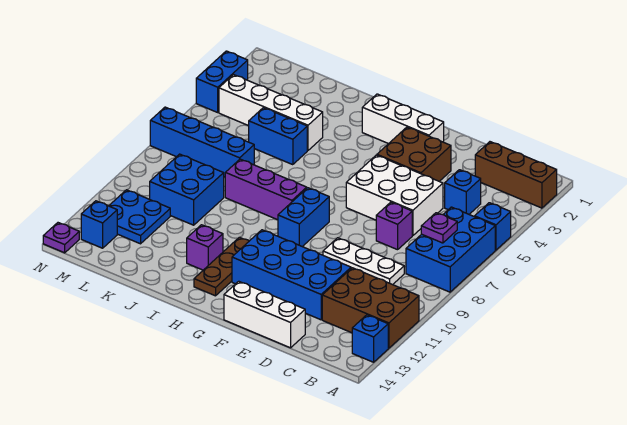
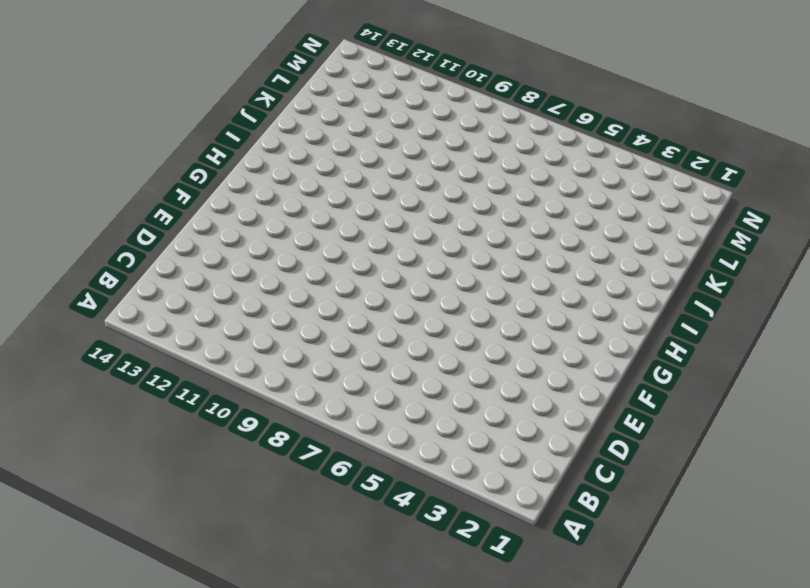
none -> brown 1x3 brick [475,142,557,208]
none -> blue 1x1 brick [475,203,511,250]
none -> blue 2x3 brick [406,207,495,292]

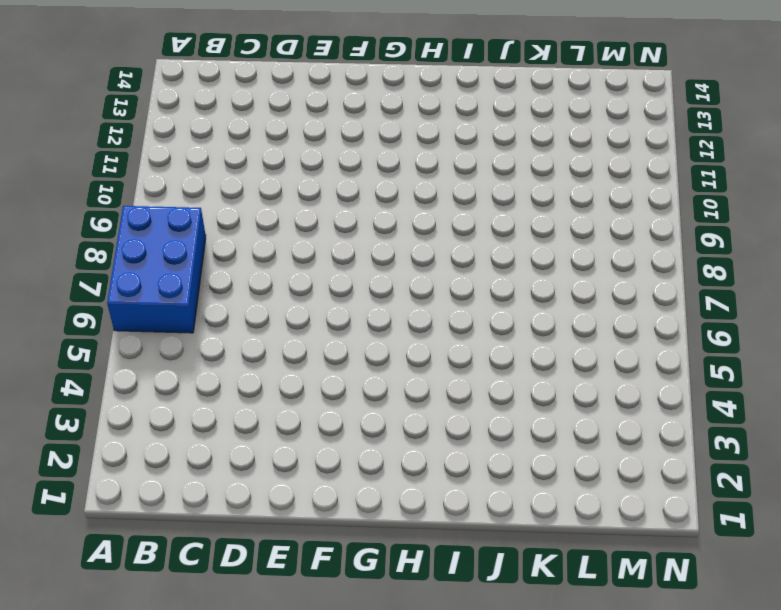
none -> brown 1x3 brick [475,142,557,208]
none -> blue 1x1 brick [475,203,511,250]
none -> brown 2x3 brick [322,268,419,348]

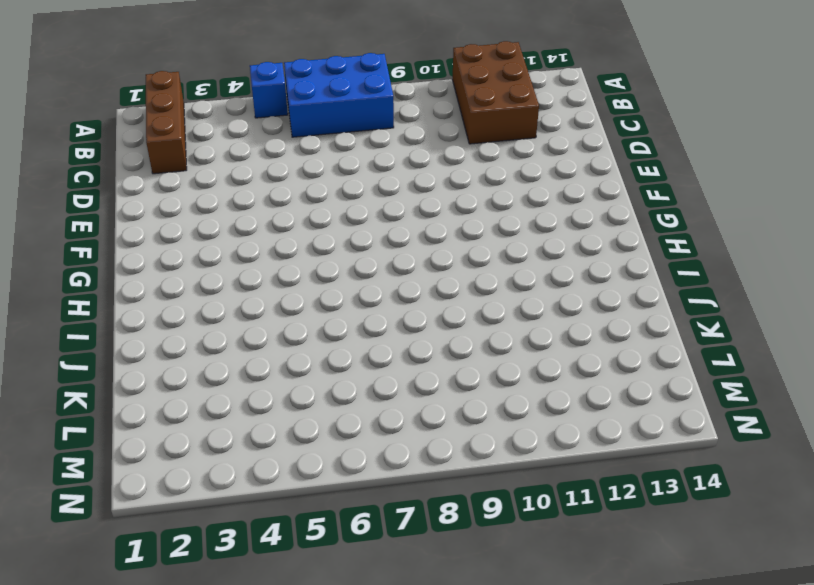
none -> blue 1x1 brick [352,315,388,362]
none -> blue 1x1 brick [445,170,481,214]
none -> white 1x3 plate [323,238,404,285]

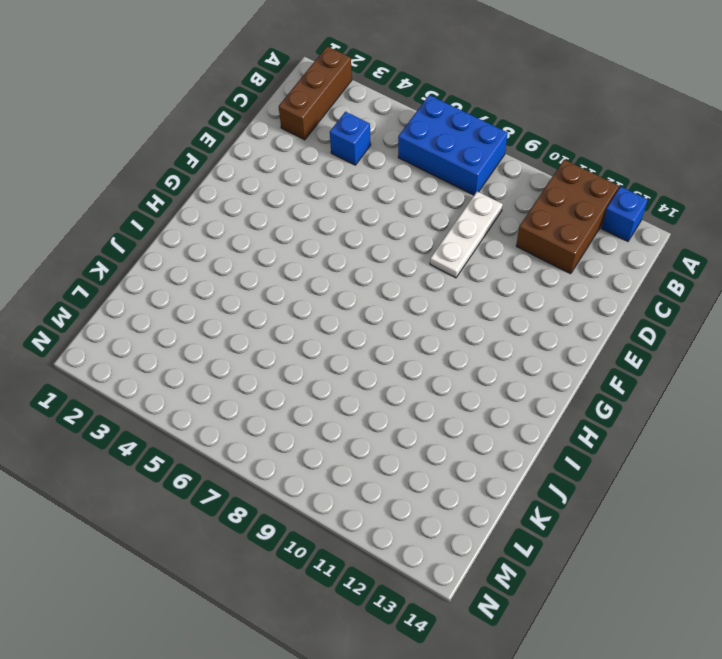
none -> blue 1x1 brick [475,203,511,250]
none -> white 2x3 brick [346,155,443,236]
none -> purple 1x1 brick [376,202,412,250]

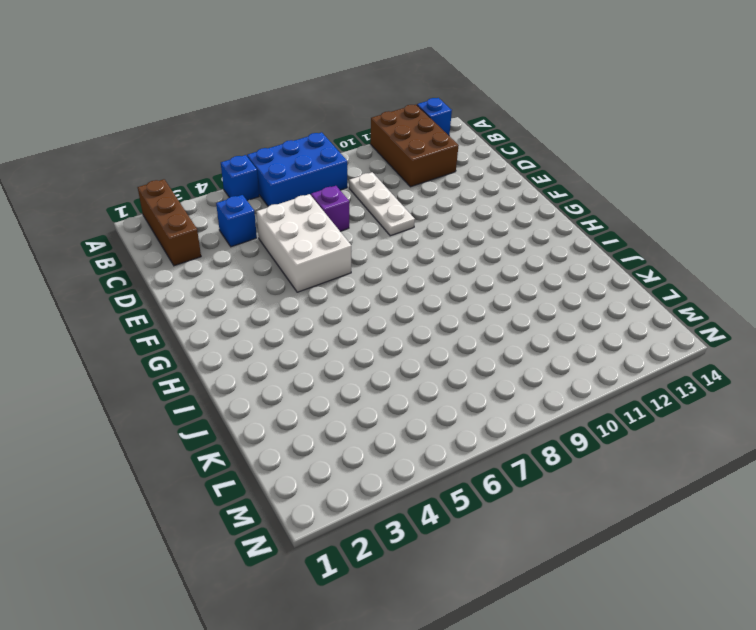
none -> blue 2x4 brick [232,230,351,320]
none -> white 1x3 brick [224,281,305,348]
none -> brown 2x2 brick [377,127,451,181]

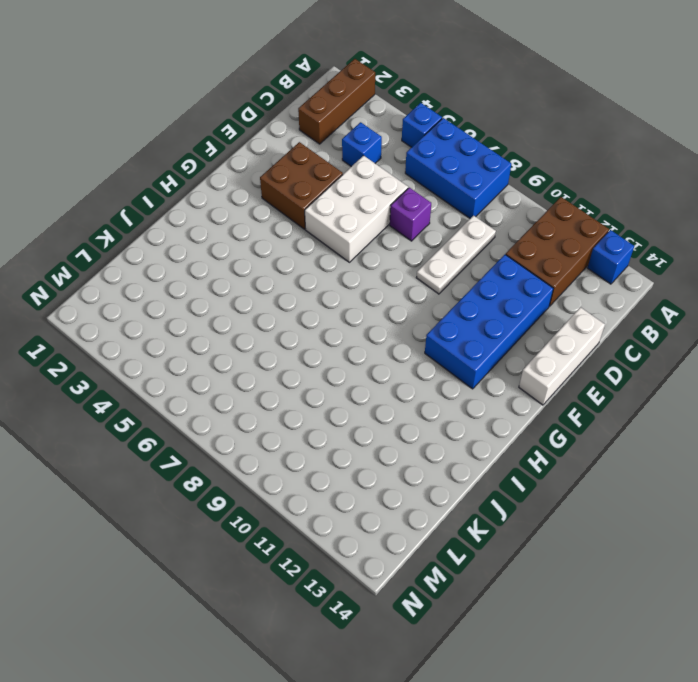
none -> white 1x3 brick [362,94,444,144]
none -> blue 1x2 brick [278,188,329,247]
none -> purple 1x3 brick [225,159,307,220]

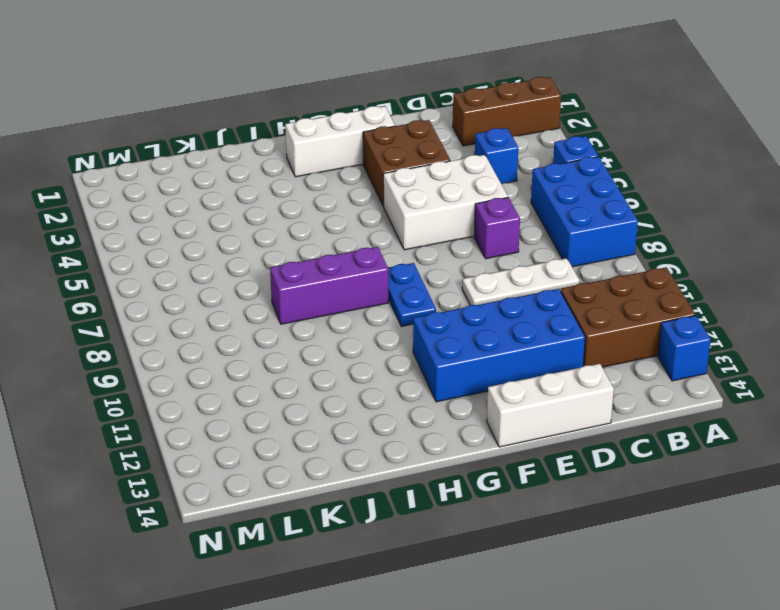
blue 1x2 plate [388,263,436,327] -> blue 1x2 brick [278,188,329,247]
none -> brown 1x3 plate [194,237,249,296]
none -> purple 1x1 brick [187,225,223,270]
none -> white 1x4 brick [219,75,323,150]

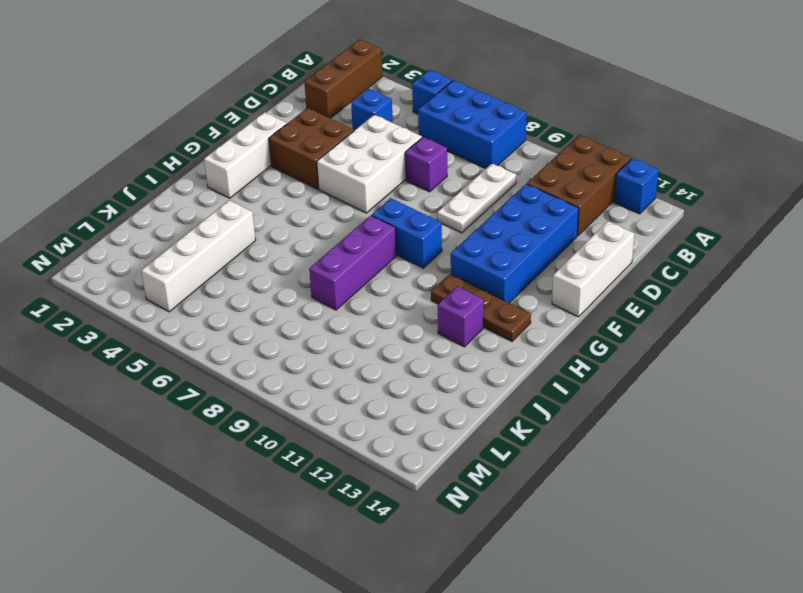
none -> blue 1x2 brick [249,108,307,165]
none -> blue 1x4 brick [150,107,254,177]
none -> blue 2x2 brick [150,154,224,225]

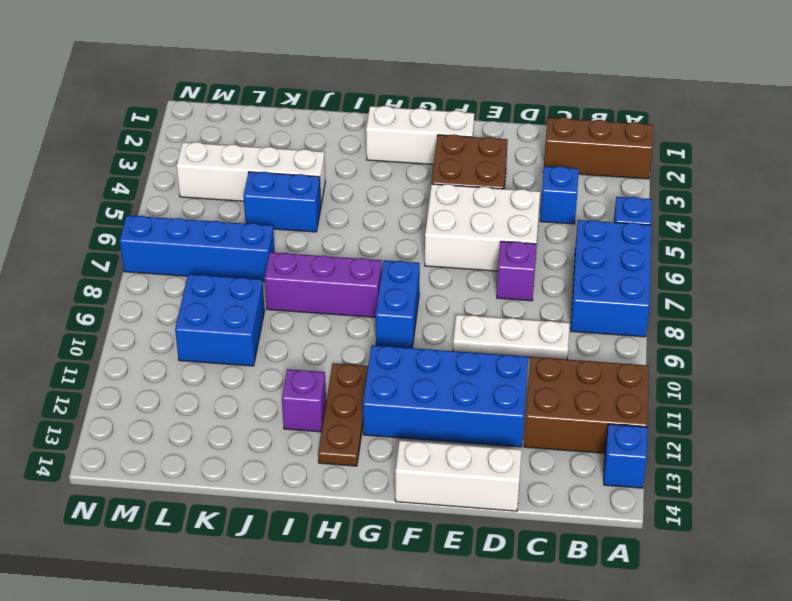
none -> blue 2x2 plate [109,190,170,244]
none -> blue 1x1 brick [81,201,117,248]
none -> blue 1x2 brick [196,51,248,112]

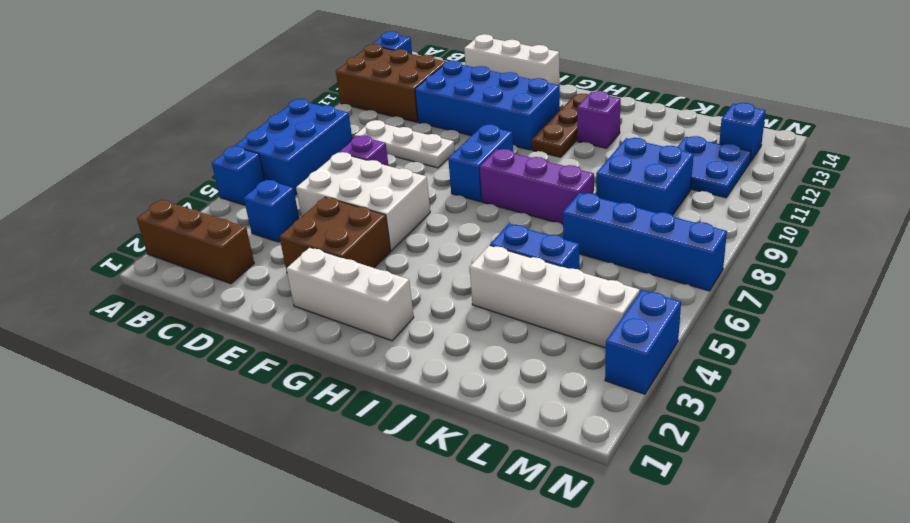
none -> purple 1x1 plate [43,223,79,253]
none -> purple 1x1 plate [421,213,457,243]

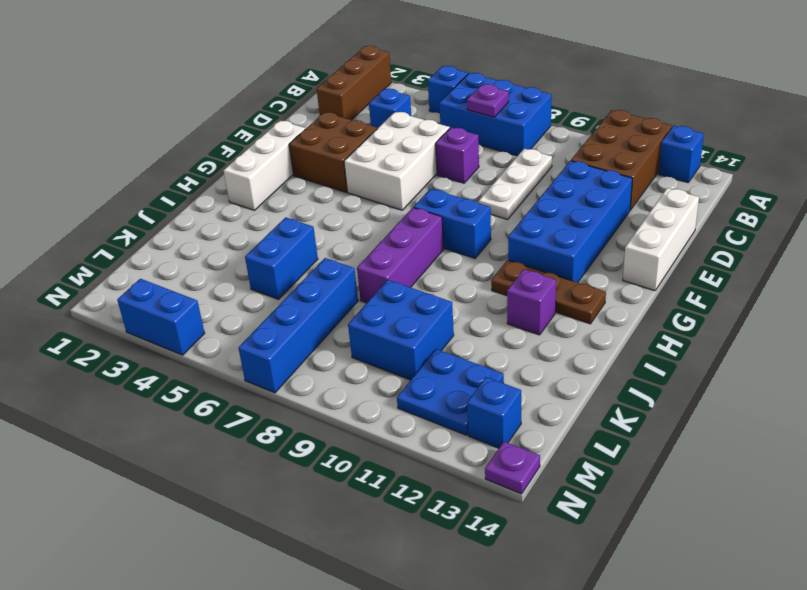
none -> white 1x4 brick [219,75,323,150]

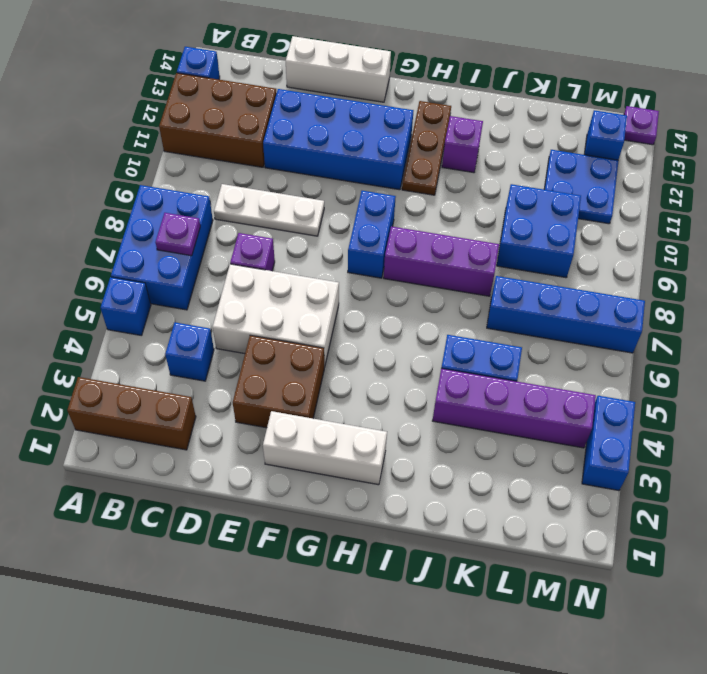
purple 1x4 brick [433,368,596,448] -> white 1x4 brick [219,75,323,150]

